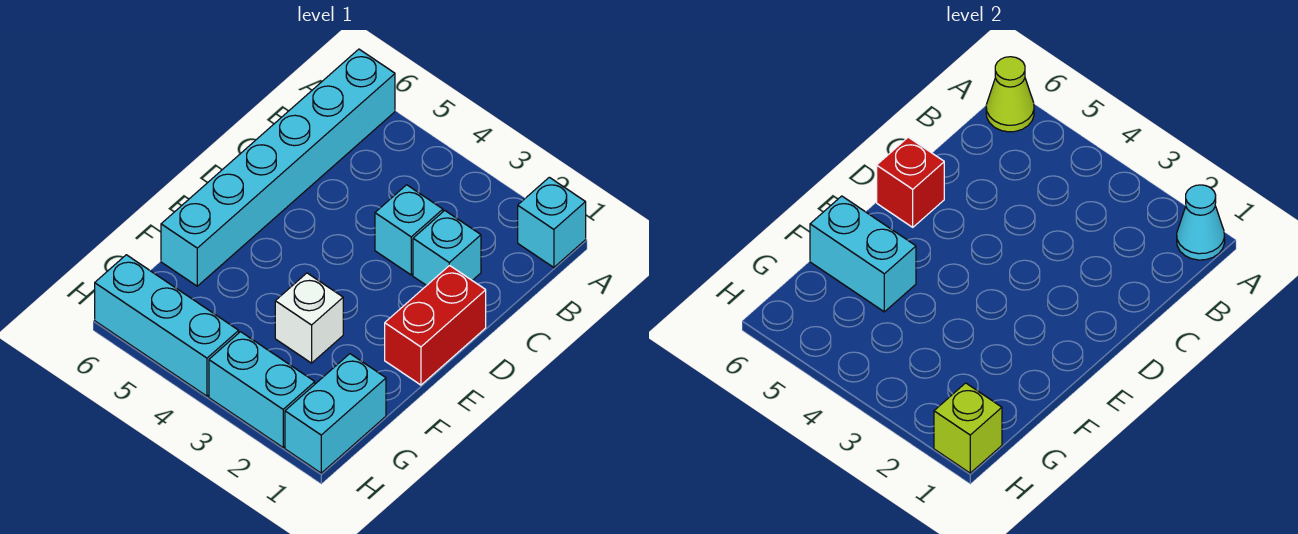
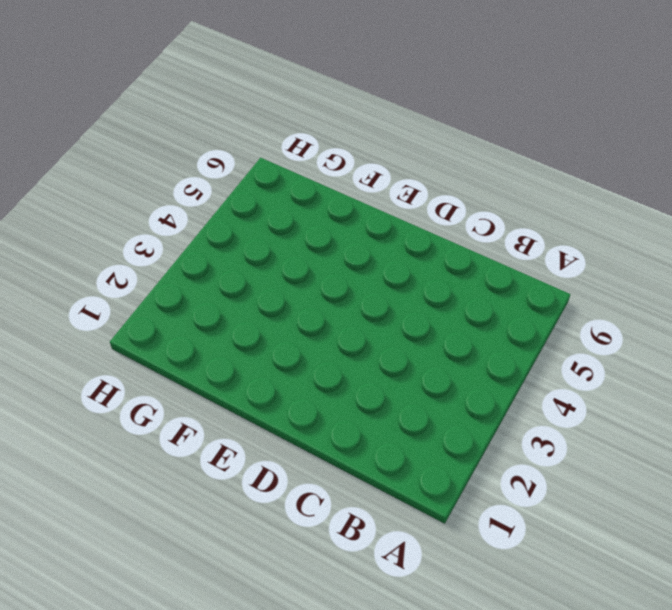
none -> cyan 1x1 brick [518,177,586,267]
none -> cyan 1x6 brick [161,49,395,286]
none -> cyan 1x1 brick [413,210,481,285]

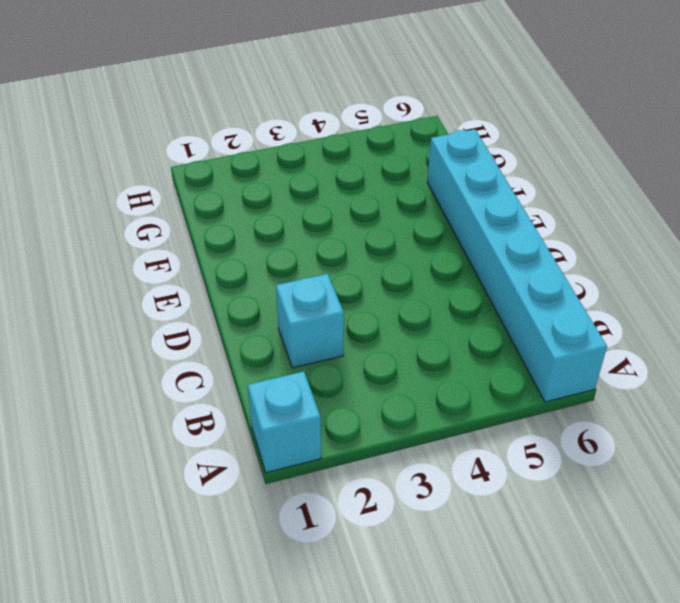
none -> cyan 1x1 brick [375,185,443,275]
none -> red 1x2 brick [385,265,486,385]
none -> white 1x1 brick [275,273,343,363]

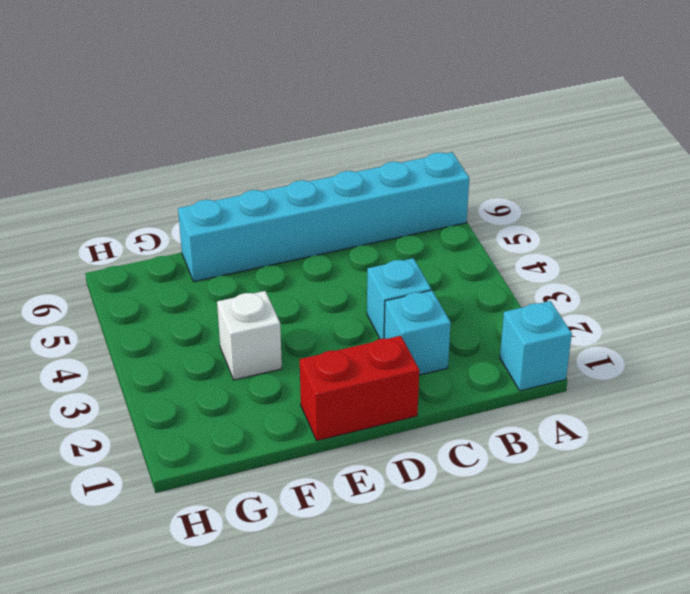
none -> cyan 1x2 brick [285,354,386,473]
none -> cyan 1x2 brick [209,332,315,447]
none -> cyan 1x3 brick [95,255,239,396]

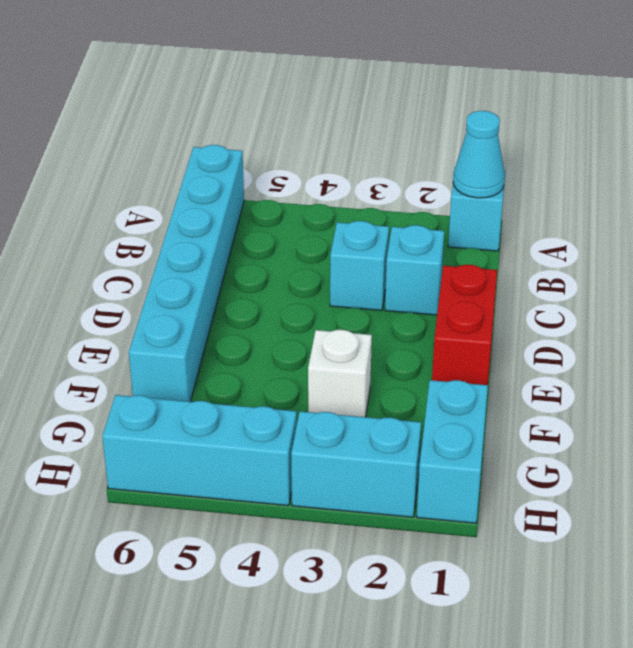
none -> lime 1x1 cone [986,57,1034,132]
none -> red 1x1 brick [877,137,944,227]
none -> cyan 1x2 brick [810,196,916,312]

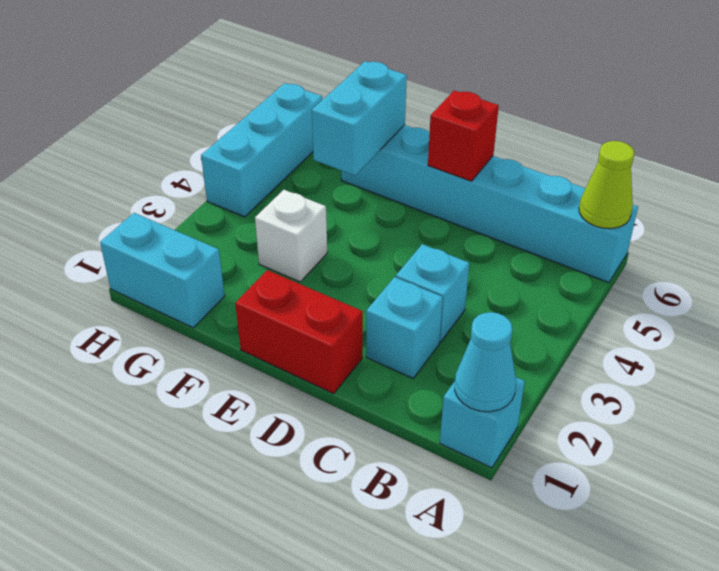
none -> cyan 1x2 brick [209,332,315,447]
none -> lime 1x1 brick [934,383,1002,473]

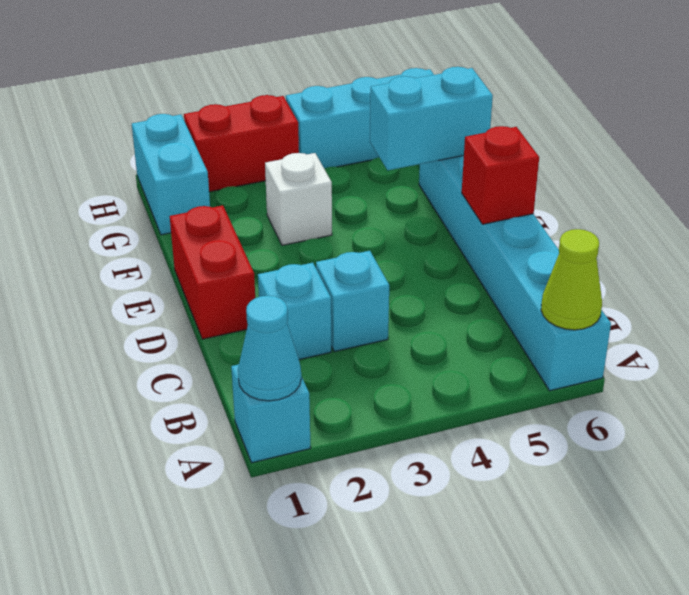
red 1x2 brick [184,95,299,192] -> cyan 1x2 brick [209,332,315,447]
none -> lime 1x1 brick [934,383,1002,473]

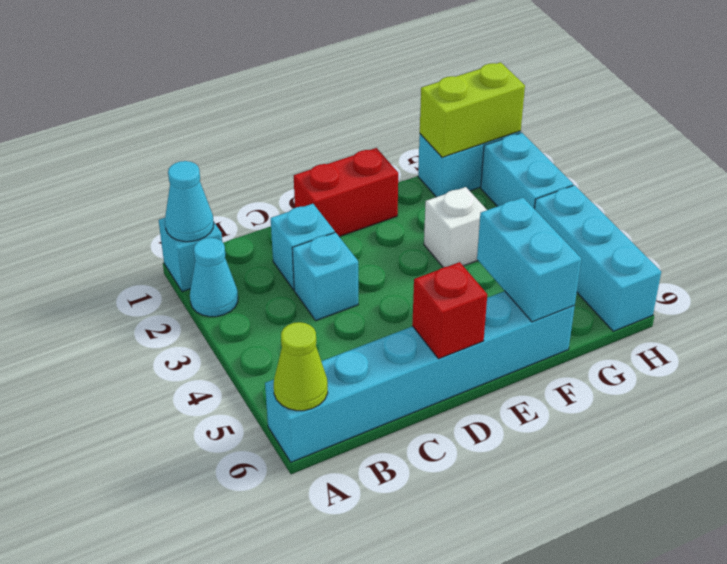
cyan 1x1 cone [190,238,238,317] -> none
lime 1x2 brick [420,62,525,157] -> lime 1x1 brick [934,383,1002,473]

